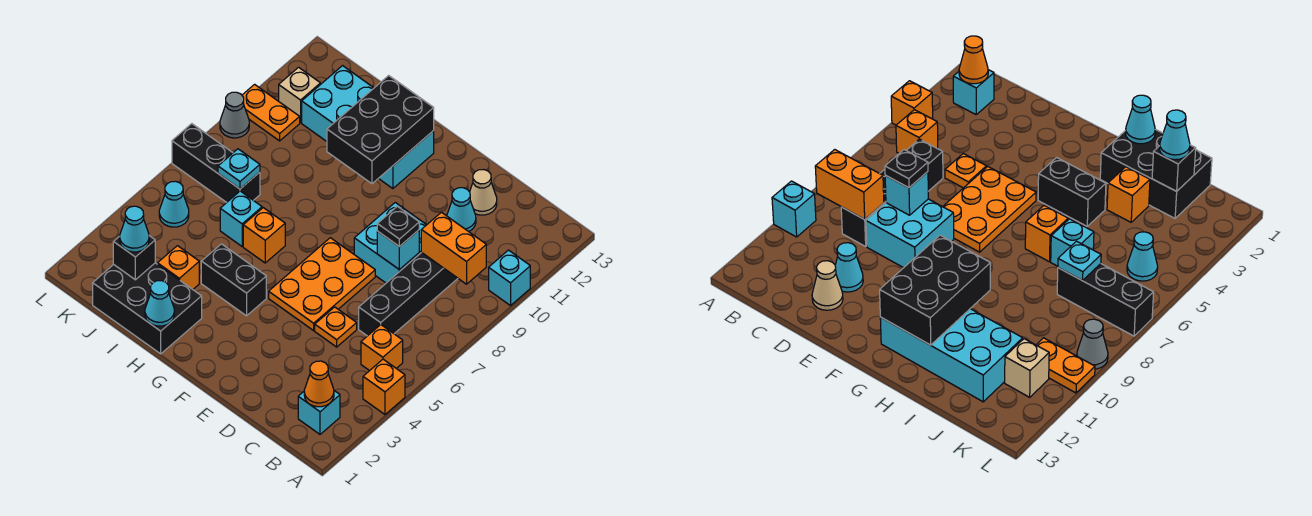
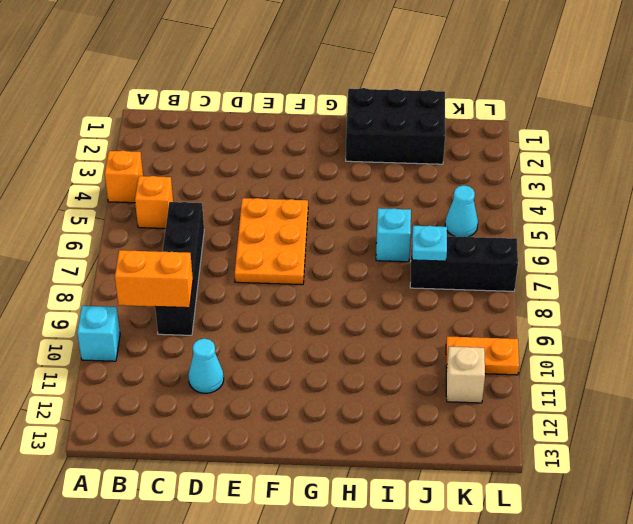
none -> cyan 1x1 brick [298,391,340,434]
none -> orange 1x1 plate [315,307,357,347]
none -> cyan 2x2 brick [354,203,426,283]
none -> tan 1x1 cone [470,170,497,215]

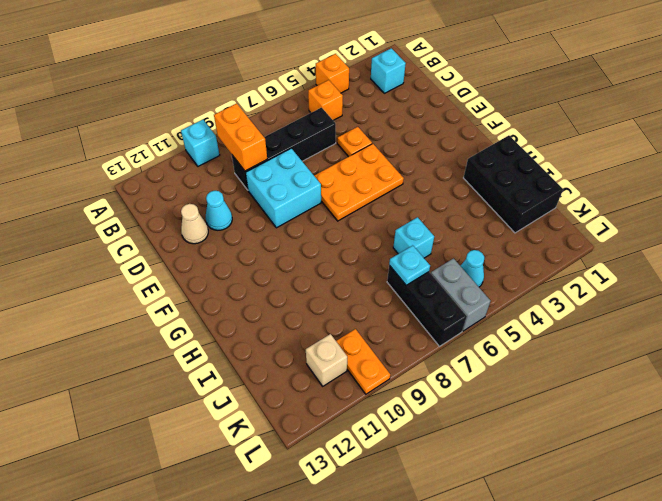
grey 1x2 brick [431,258,491,331] -> none
none -> black 1x2 brick [201,244,266,316]
none -> cyan 2x4 brick [302,66,434,189]
none -> orange 1x1 brick [243,208,285,263]
none -> orange 1x1 brick [157,246,199,289]

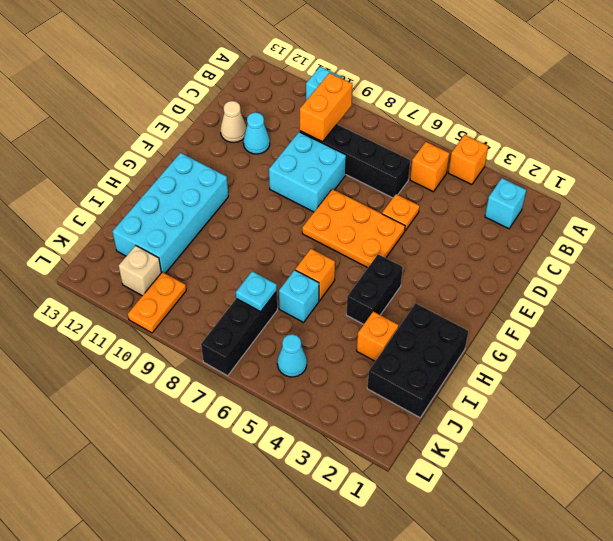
none -> grey 1x1 cone [220,92,249,138]
none -> orange 1x1 cone [304,361,334,407]
none -> cyan 1x1 brick [377,230,419,270]
none -> black 2x3 brick [327,76,434,184]

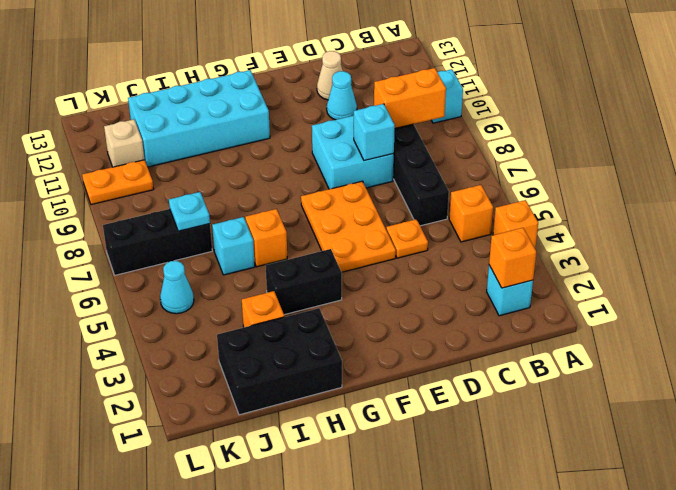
orange 1x1 brick [489,228,536,288] -> orange 1x1 cone [304,361,334,407]
none -> grey 1x1 cone [220,92,249,138]
none -> black 2x3 brick [327,76,434,184]
none -> cyan 1x1 cone [145,281,174,326]
none -> black 1x1 brick [113,236,155,280]

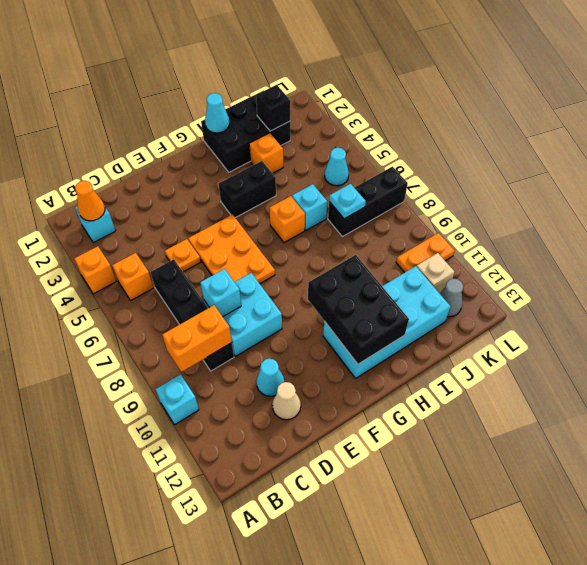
grey 1x1 cone [440,279,463,317] -> grey 1x1 cone moved to [220,92,249,138]
none -> black 1x1 plate [377,206,419,247]
none -> cyan 1x1 cone [120,206,149,252]

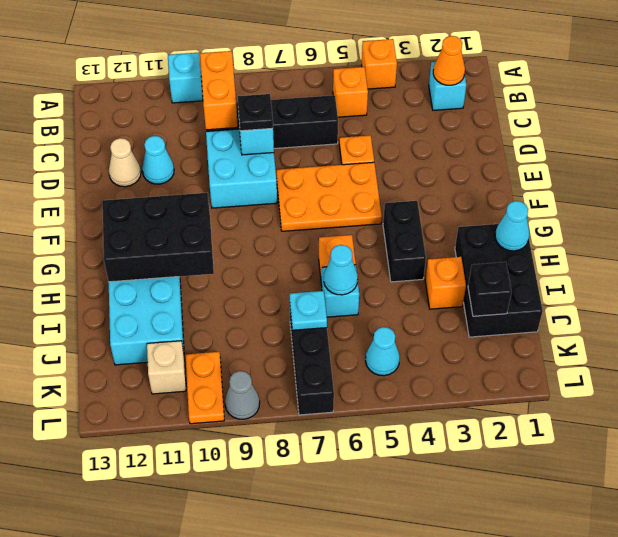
cyan 1x1 cone [324,245,358,295] -> cyan 1x1 cone moved to [120,206,149,252]

